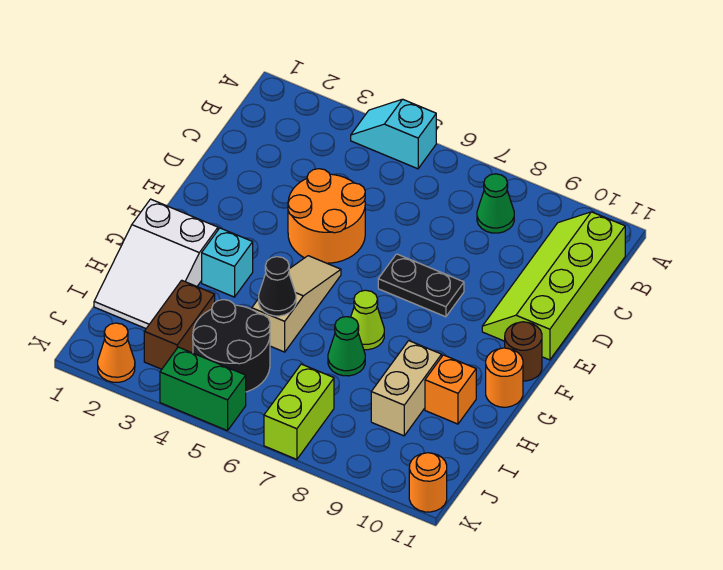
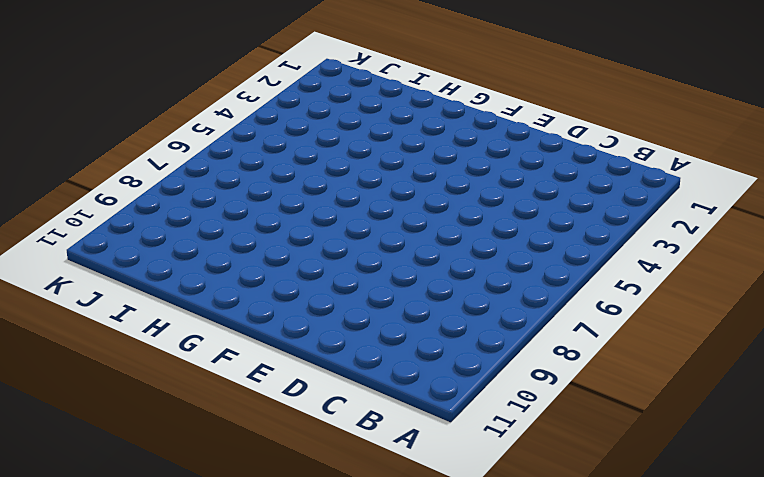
none -> cyan 1x2 slope [351,99,436,169]
none -> green 1x1 cone [477,174,514,233]
none -> lime 2x4 slope [482,212,625,360]

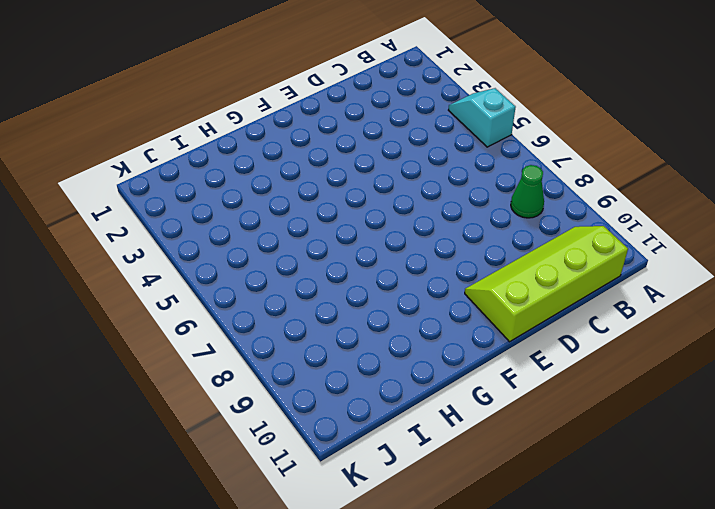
none -> orange 2x2 round brick [288,169,365,263]
none -> black 1x2 plate [378,254,464,317]
none -> tan 1x3 slope [252,256,341,352]

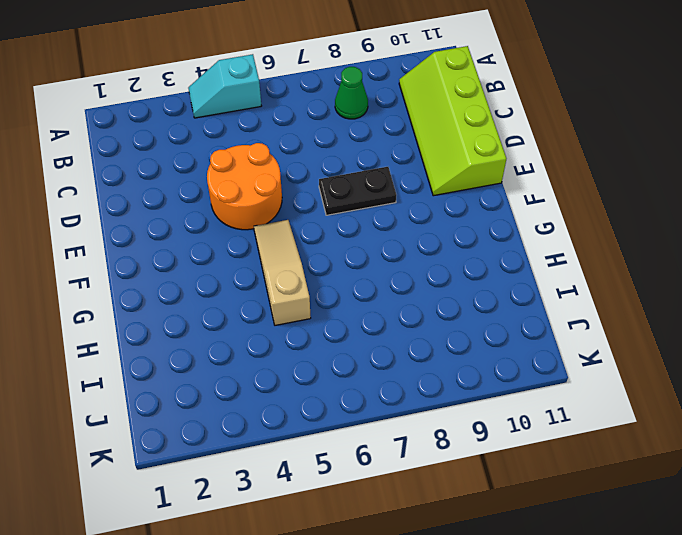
none -> brown 1x1 round brick [505,322,542,381]
none -> white 2x3 slope [94,199,218,328]
none -> cyan 1x1 brick [202,228,253,297]

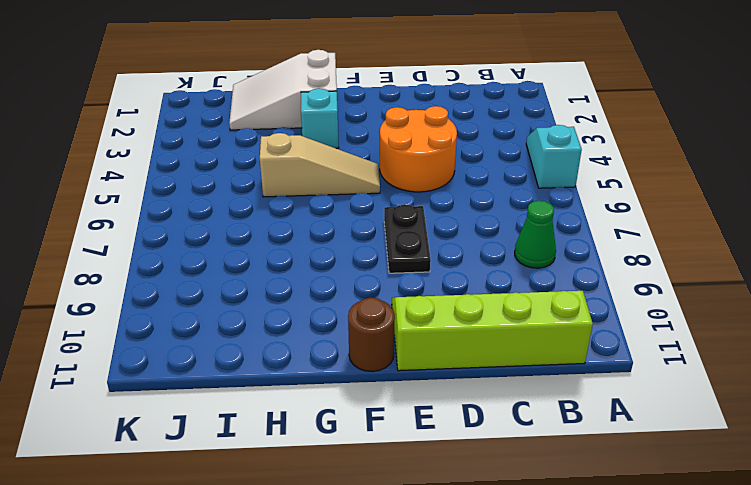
none -> lime 1x1 cone [351,290,384,350]
none -> orange 1x1 round brick [486,348,523,407]
none -> green 1x1 cone [328,317,365,376]

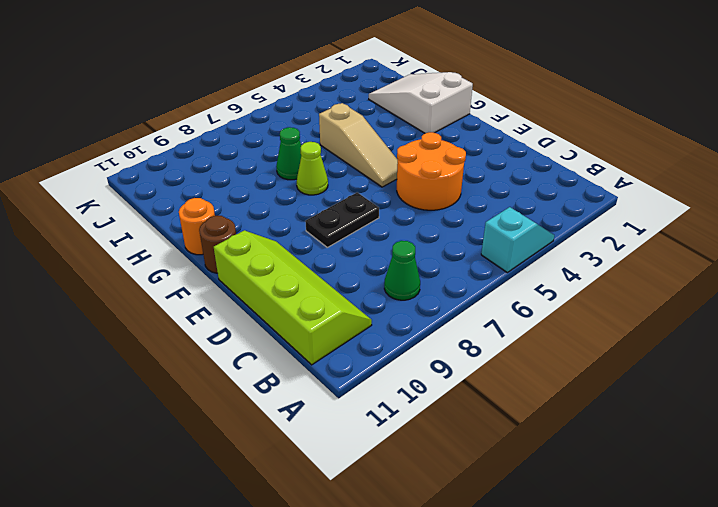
none -> cyan 1x1 brick [202,228,253,297]
none -> tan 1x2 brick [371,341,442,436]
none -> orange 1x1 brick [425,355,476,424]

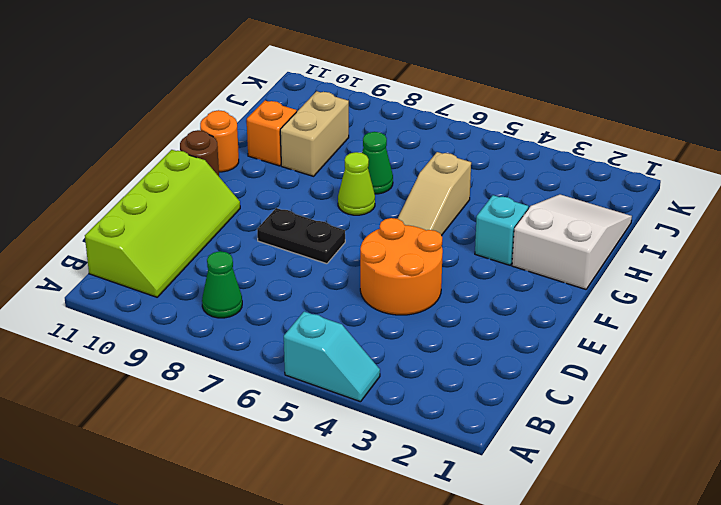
none -> brown 1x2 brick [144,280,215,369]
none -> black 2x2 round brick [193,300,270,392]
none -> lime 1x2 brick [264,364,334,459]

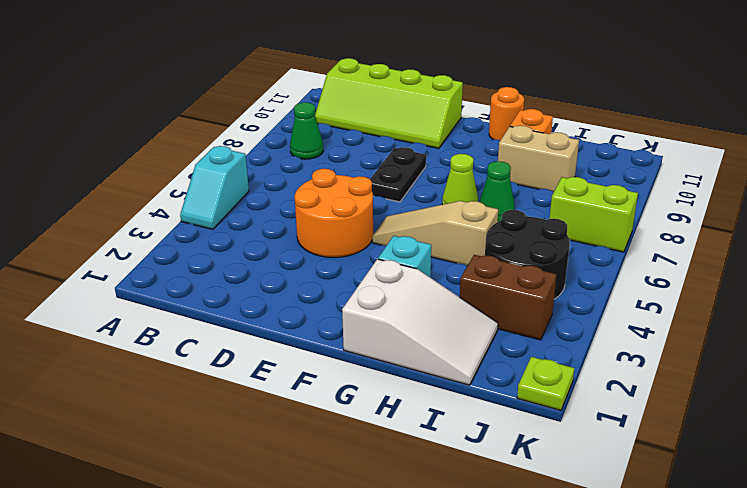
lime 1x1 plate [517,357,574,411] -> none
none -> brown 1x1 round brick [505,322,542,381]
none -> orange 1x1 cone [98,323,135,382]
none -> green 1x2 brick [160,347,246,431]

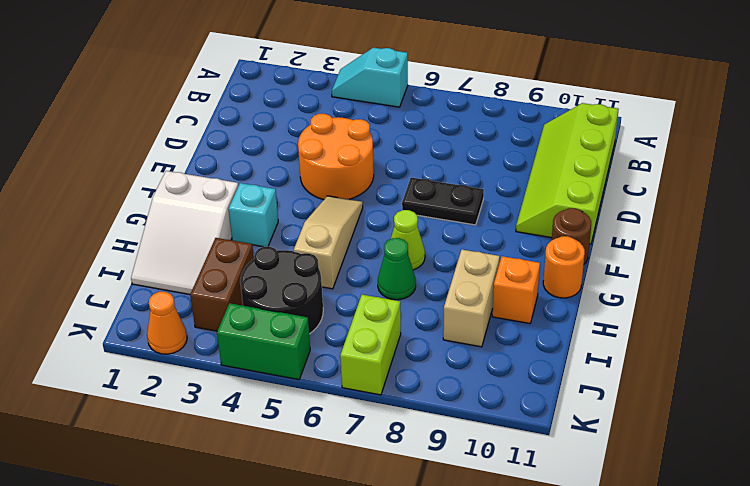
none -> green 1x1 cone [477,174,514,233]
none -> orange 1x1 round brick [409,453,447,512]
none -> black 1x1 cone [259,257,296,316]

